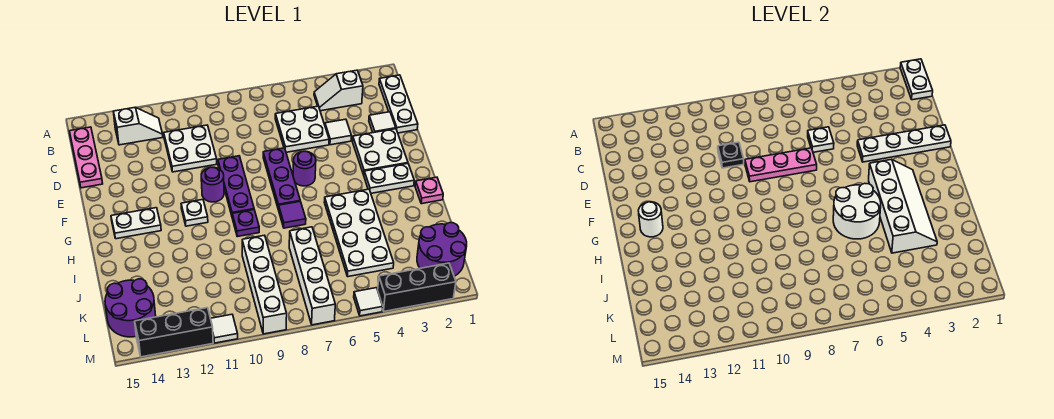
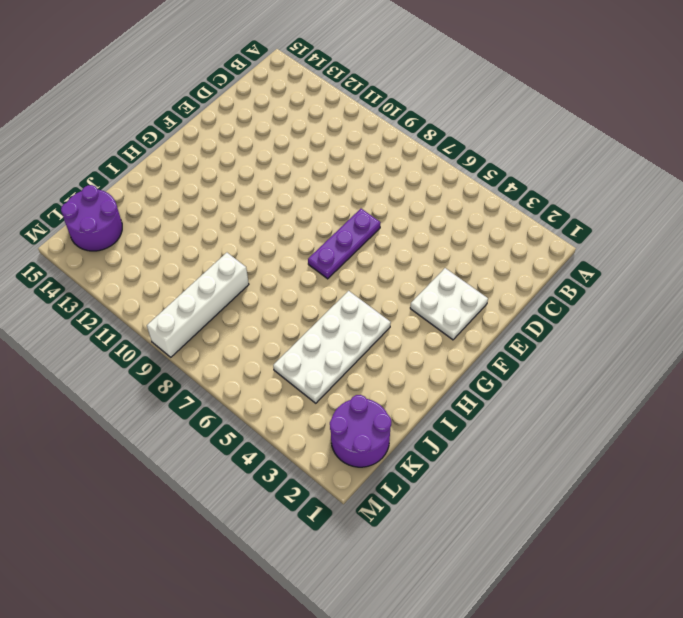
none -> white 1x3 plate [379,75,418,133]
none -> white 1x2 slope [314,70,363,111]
none -> white 1x2 slope [113,107,163,145]
none -> pink 1x3 plate [70,127,103,188]

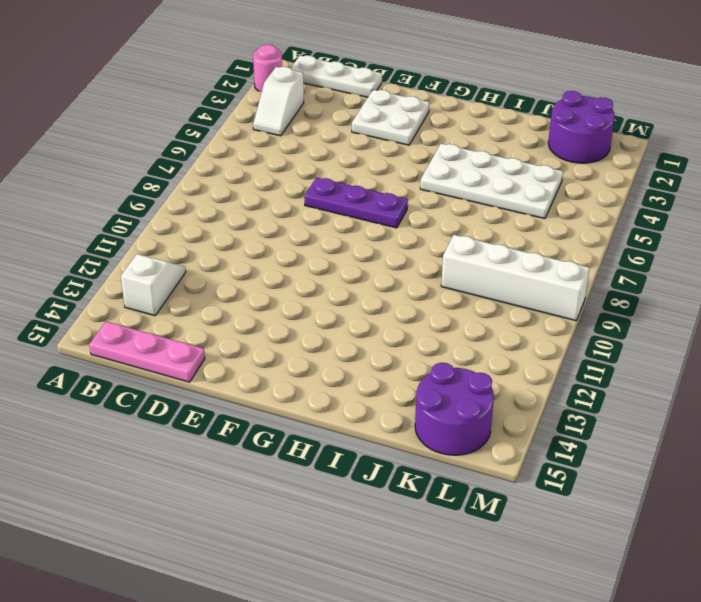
pink 1x1 round brick [253,45,282,92] -> none
none -> white 2x2 plate [275,106,329,152]
none -> white 2x2 plate [164,125,217,172]
none -> white 1x1 tile [369,112,396,133]
none -> white 1x1 tile [325,119,351,145]

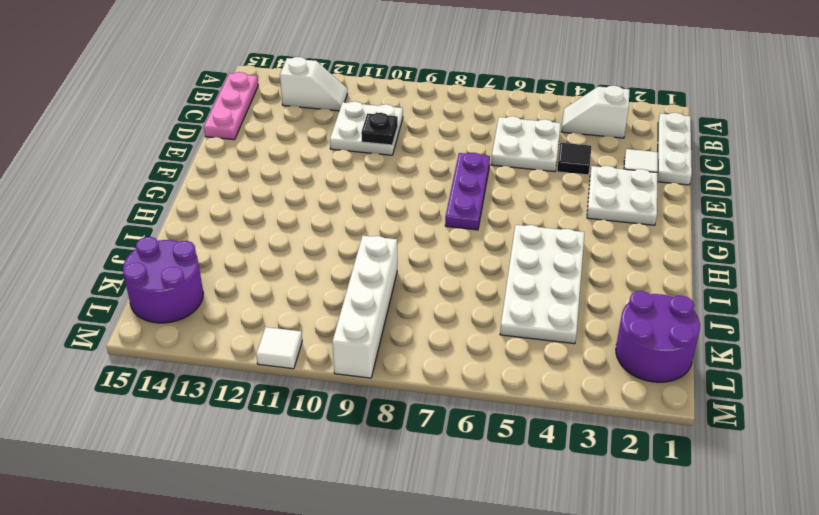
black 1x1 tile [557,143,591,175] -> white 1x1 tile [325,119,351,145]
none -> purple 1x3 plate [218,156,254,215]
none -> purple 1x1 round brick [293,151,316,186]
none -> purple 1x1 round brick [201,167,224,202]
none -> white 1x2 plate [364,164,414,193]

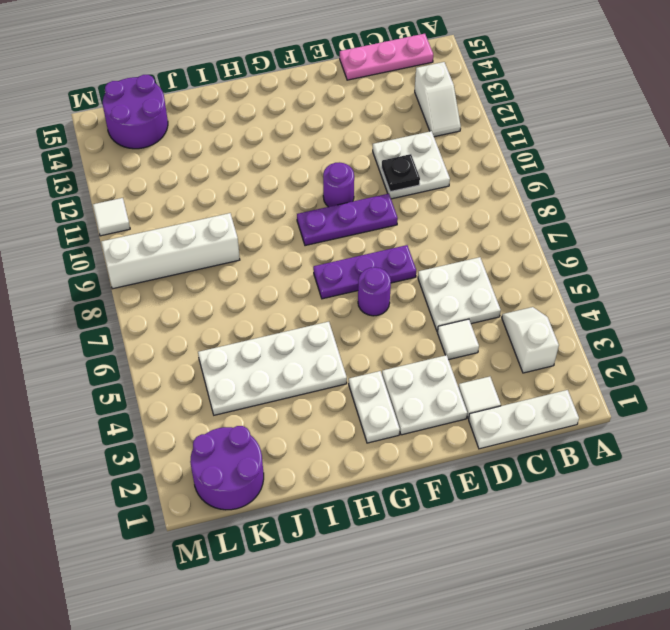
none -> white 1x1 plate [181,200,208,226]
none -> white 1x2 plate [111,208,161,239]
none -> pink 1x1 plate [415,177,443,204]
none -> purple 1x1 tile [279,201,306,228]

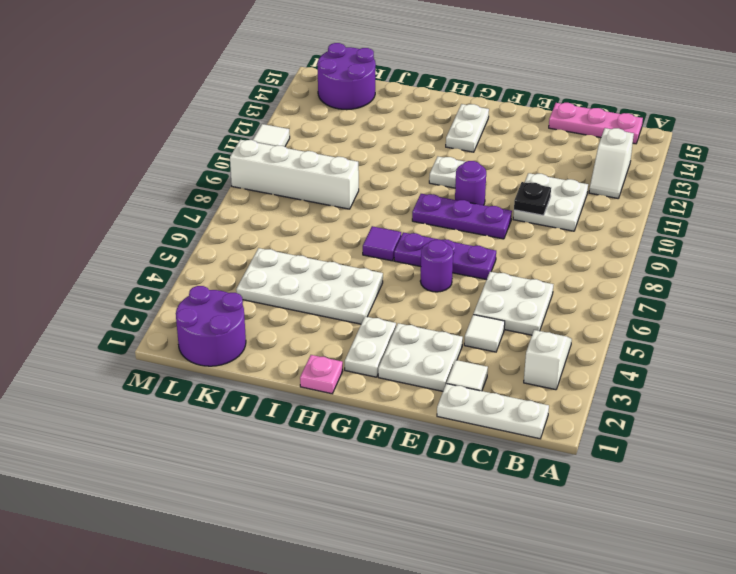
none -> purple 1x1 plate [232,210,259,237]
none -> white 1x4 brick [289,227,335,325]
none -> black 1x3 brick [378,263,456,311]
none -> white 1x1 tile [354,288,383,316]

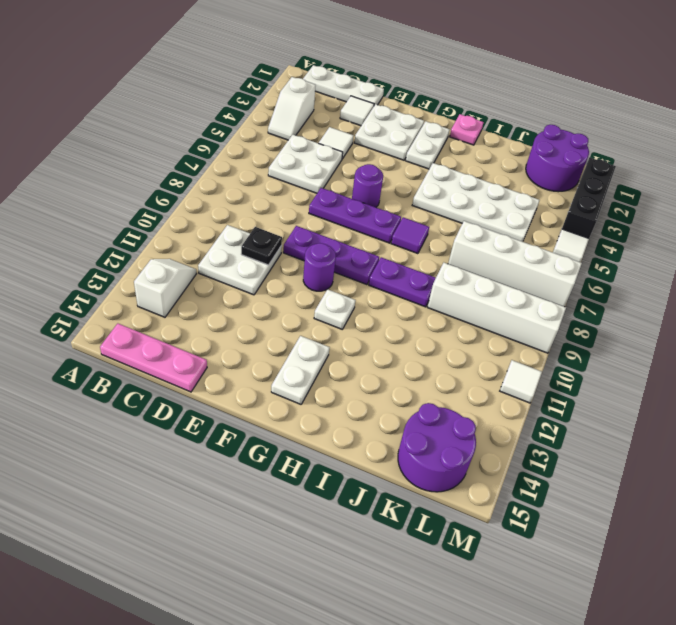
purple 1x2 plate [369,257,436,307] -> purple 1x1 plate [232,210,259,237]
none -> black 1x3 brick [135,308,213,357]
none -> white 1x2 plate [900,59,933,100]
none -> white 1x1 plate [808,127,834,152]
none -> white 1x4 plate [857,125,951,162]

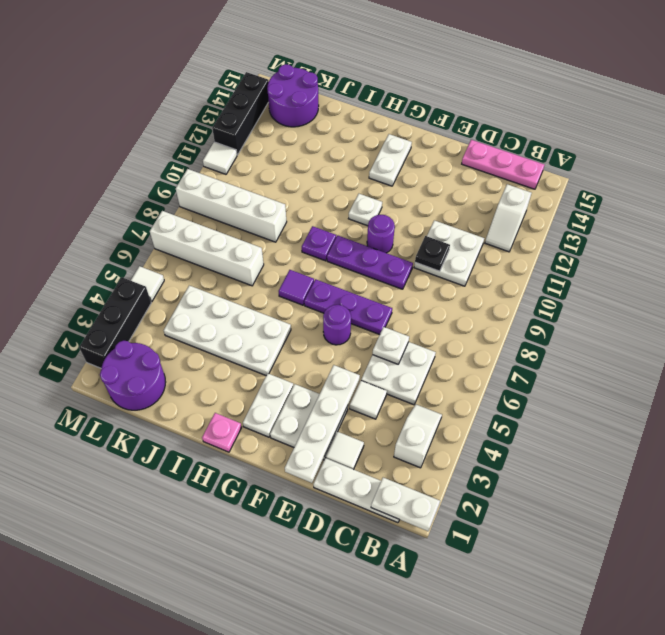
none -> pink 1x3 plate [745,148,817,182]
none -> white 2x4 slope [869,159,937,253]
none -> white 1x1 round brick [638,202,663,237]
none -> white 2x2 round brick [833,183,881,239]

